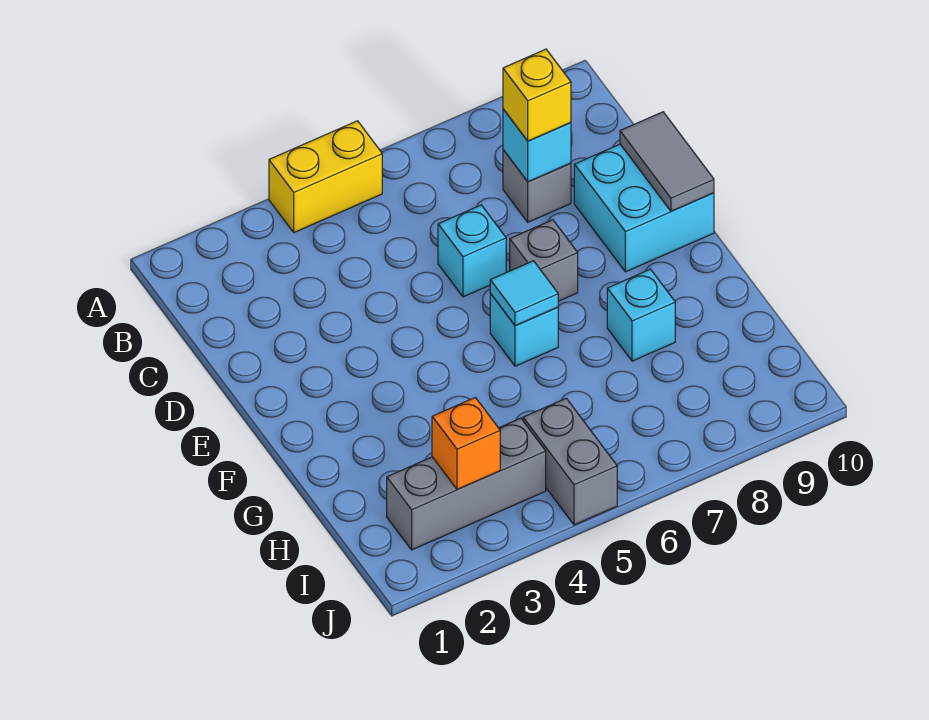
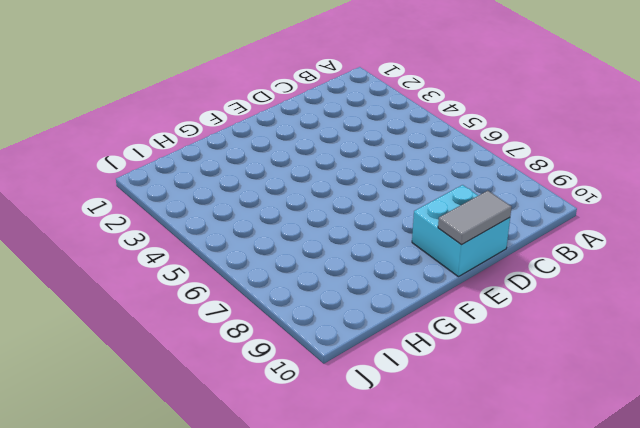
none -> yellow 1x2 brick [269,121,382,233]
none -> grey 1x1 brick [503,150,571,222]
none -> cyan 1x1 brick [438,205,506,297]

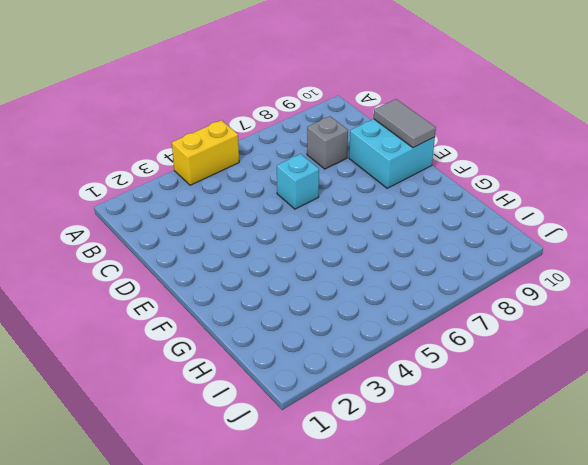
none -> grey 1x1 brick [510,220,578,301]
none -> cyan 1x1 brick [490,294,558,366]
none -> cyan 1x1 brick [607,269,675,361]

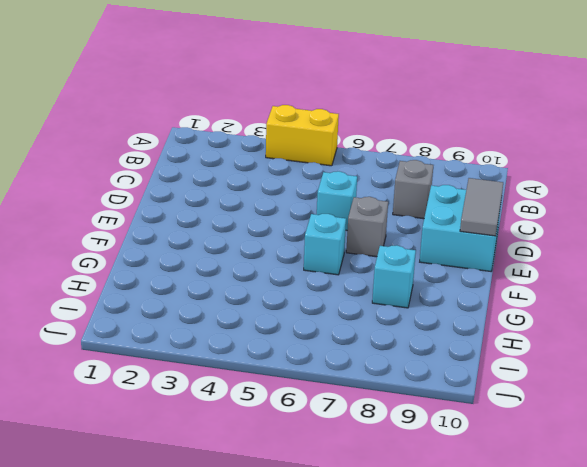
none -> grey 1x3 brick [387,418,546,550]
none -> grey 1x2 brick [523,398,617,525]
none -> cyan 1x1 brick [503,109,571,182]

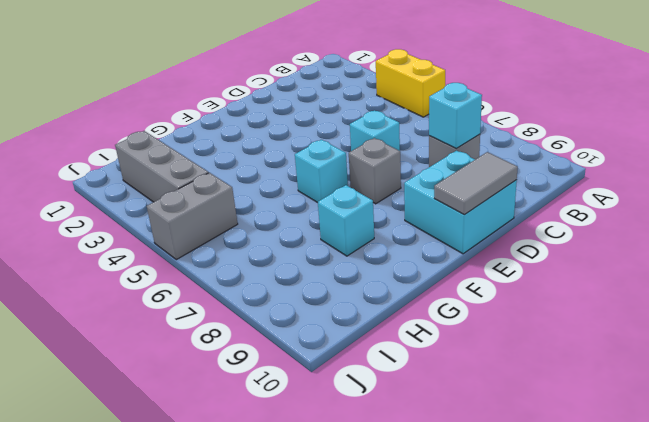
none -> cyan 1x1 tile [490,261,558,326]
none -> orange 1x1 brick [432,398,500,489]
none -> yellow 1x1 brick [503,49,571,141]

